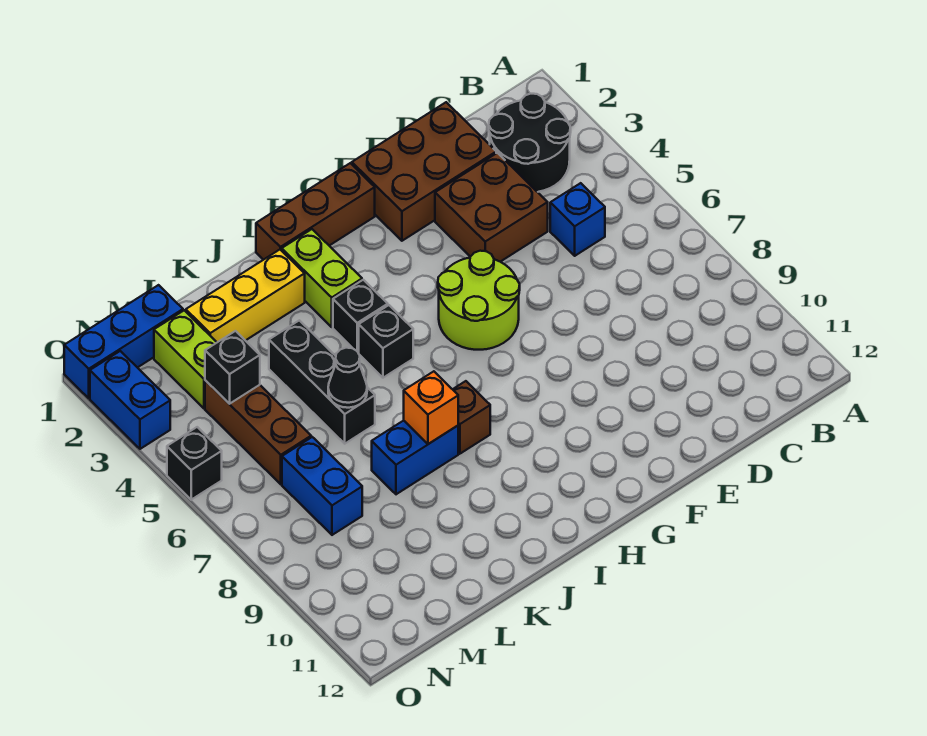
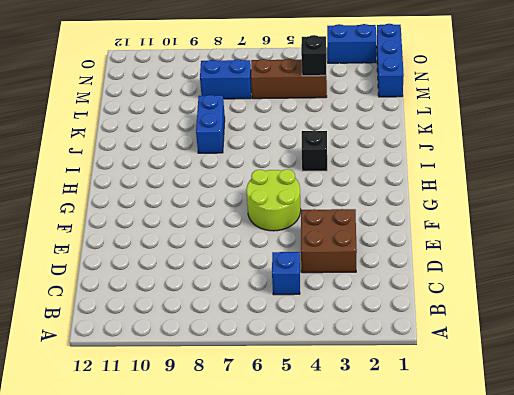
none -> black 2x2 round brick [489,94,571,192]
none -> brown 2x3 brick [352,102,496,241]
none -> brown 1x3 brick [256,163,375,260]

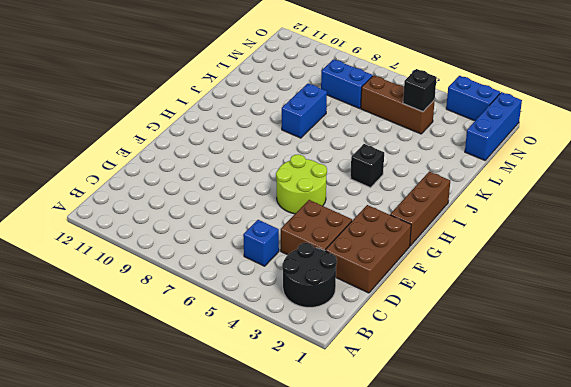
none -> lime 1x2 brick [282,229,362,327]
none -> black 1x1 brick [359,305,413,378]
none -> brown 1x1 brick [453,381,490,454]

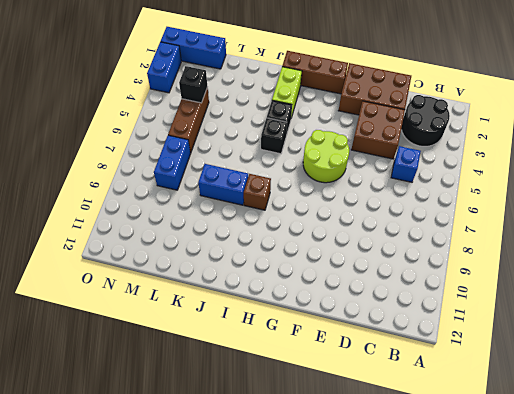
none -> yellow 1x3 brick [186,250,305,342]
none -> black 1x3 brick [269,320,375,444]
none -> lime 1x2 brick [154,310,217,408]

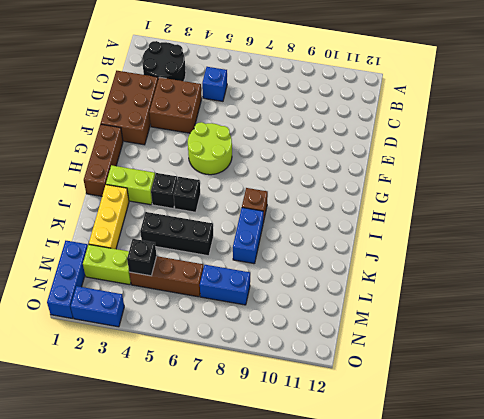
none -> black 1x1 brick [167,427,222,500]
none -> orange 1x1 brick [404,371,458,444]
none -> black 1x1 cone [328,348,367,408]

